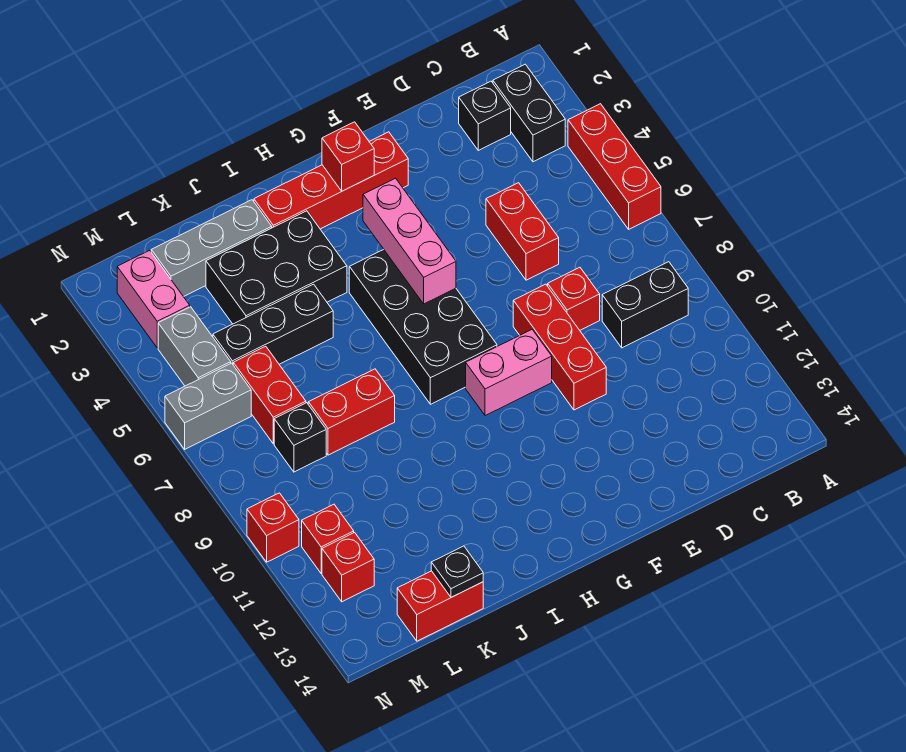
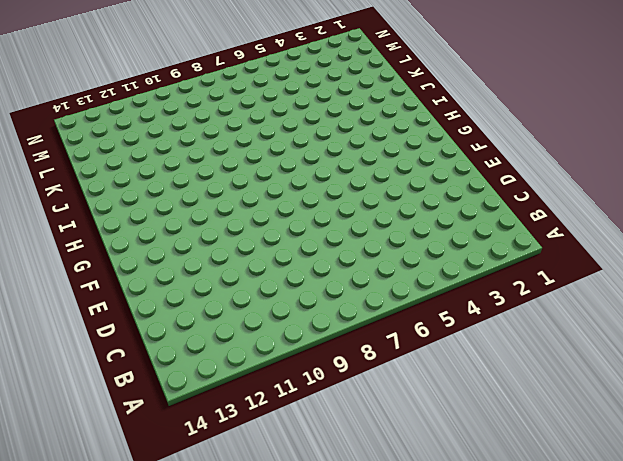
none -> red 1x3 brick [568,104,661,229]
none -> black 1x2 brick [493,64,565,162]
none -> black 1x2 brick [602,262,688,348]

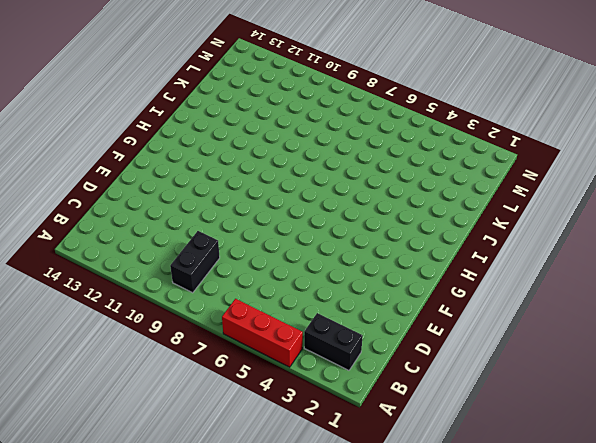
none -> black 1x1 brick [459,81,511,150]
none -> red 1x2 brick [486,183,559,280]
none -> red 1x1 brick [548,267,600,330]

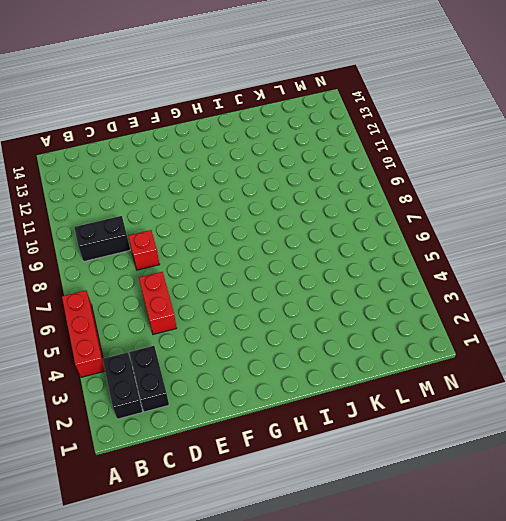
black 1x2 brick [129,346,169,412] -> black 1x1 brick [459,81,511,150]
none -> red 1x3 brick [513,284,606,410]
none -> red 1x4 brick [254,132,408,229]
none -> pink 1x2 brick [466,330,552,416]

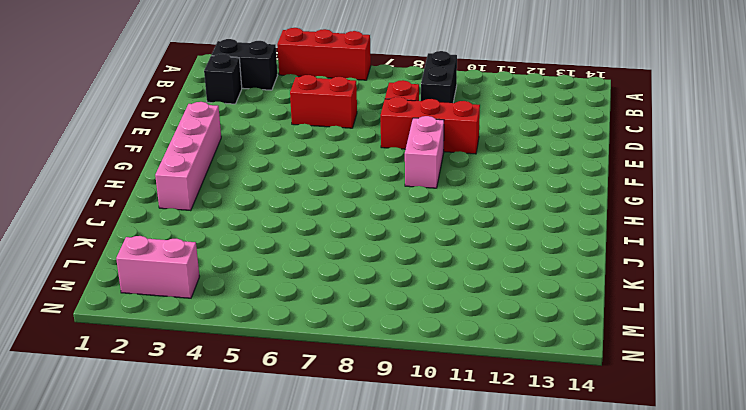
pink 1x4 brick [155,102,221,211] -> red 1x4 brick [254,132,408,229]
none -> black 2x4 brick [349,250,497,404]
none -> black 2x3 brick [206,211,347,324]
none -> grey 1x3 brick [151,200,272,297]

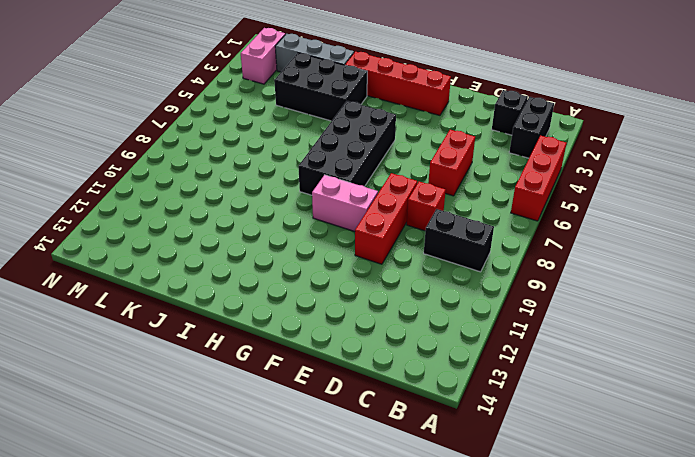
none -> black 1x3 brick [213,284,333,364]
none -> red 1x2 brick [308,369,395,455]
none -> red 1x2 brick [397,571,483,641]

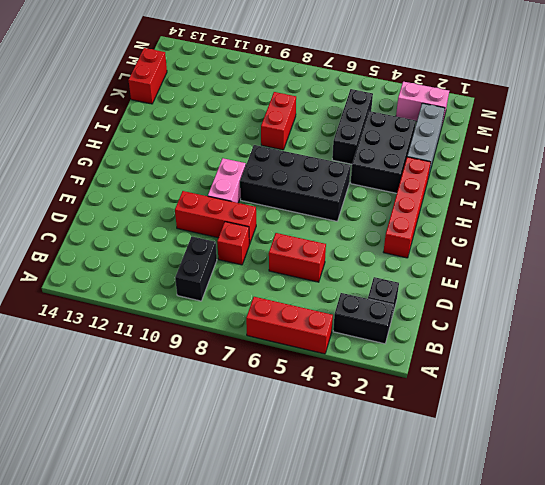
none -> red 1x2 brick [233,346,306,444]
none -> black 1x1 brick [274,403,326,472]
none -> grey 1x2 brick [158,307,231,386]

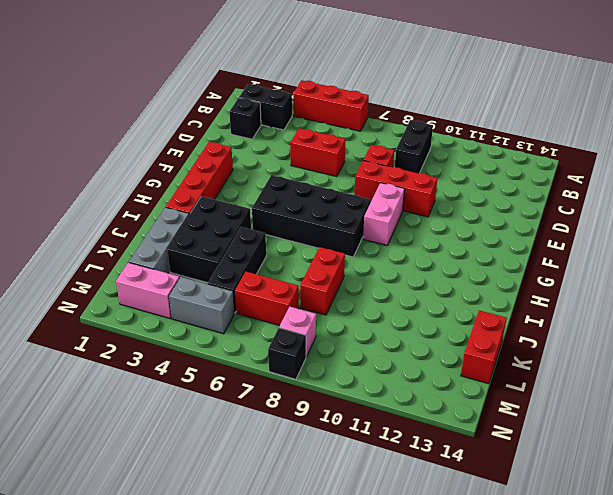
pink 1x1 brick [279,307,316,357] -> none
black 1x1 brick [268,328,306,379] -> black 1x1 brick moved to [274,403,326,472]
none -> grey 1x2 brick [165,363,251,449]
none -> red 1x1 brick [302,504,354,573]
none -> red 1x1 brick [322,533,374,602]

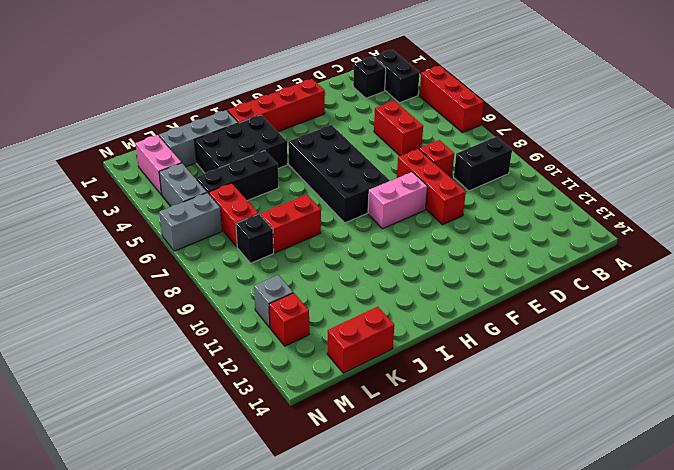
grey 1x1 brick [254,275,293,327] -> red 1x1 brick [302,504,354,573]
none -> red 1x1 brick [247,493,299,562]
none -> red 1x1 brick [322,122,374,191]
none -> pink 1x3 brick [363,178,456,304]

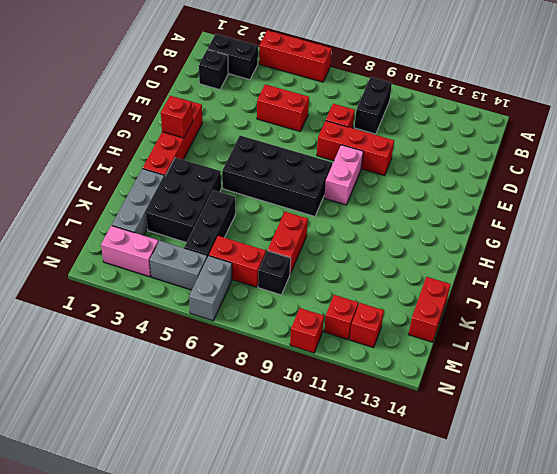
none -> pink 1x3 brick [363,178,456,304]
none -> black 1x1 plate [431,546,483,597]

